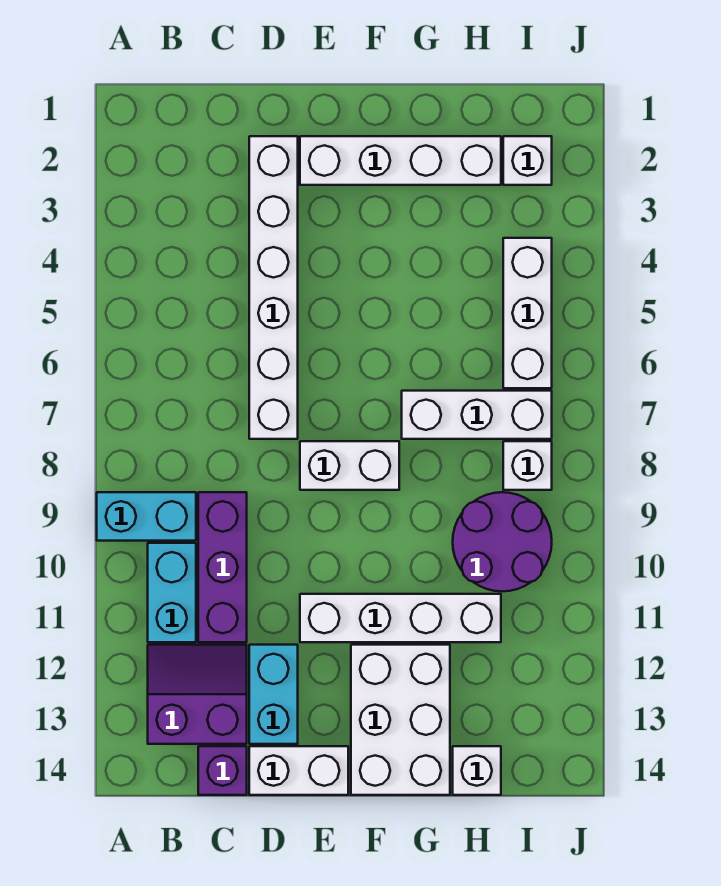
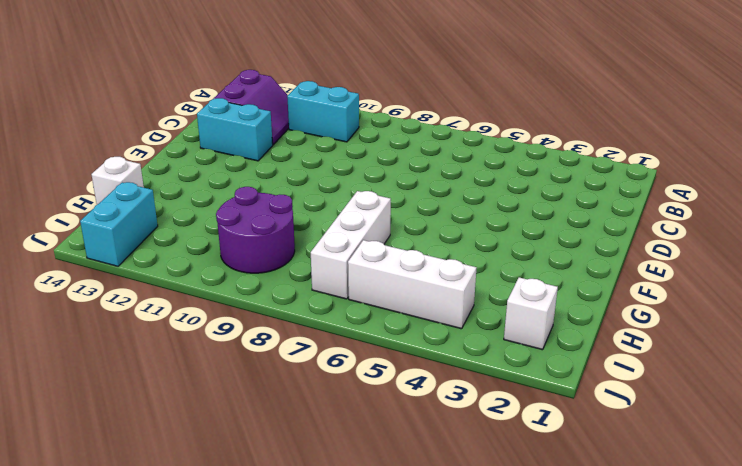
cyan 1x2 brick [80,182,158,266] -> cyan 1x2 brick moved to [97,492,196,541]
none -> purple 1x3 brick [198,492,247,642]
none -> purple 1x1 brick [198,746,247,795]
none -> white 1x6 brick [249,136,298,439]

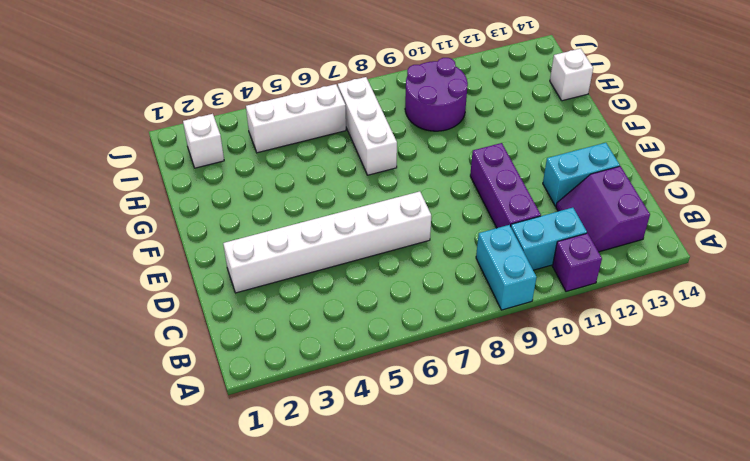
purple 1x1 brick [552,233,602,292] -> purple 1x1 brick moved to [198,746,247,795]
purple 1x3 brick [470,143,541,228] -> purple 1x3 brick turned to [198,492,247,642]
none -> white 1x2 brick [249,746,348,795]
none -> white 1x4 brick [300,136,501,185]
none -> white 1x2 brick [300,441,399,490]

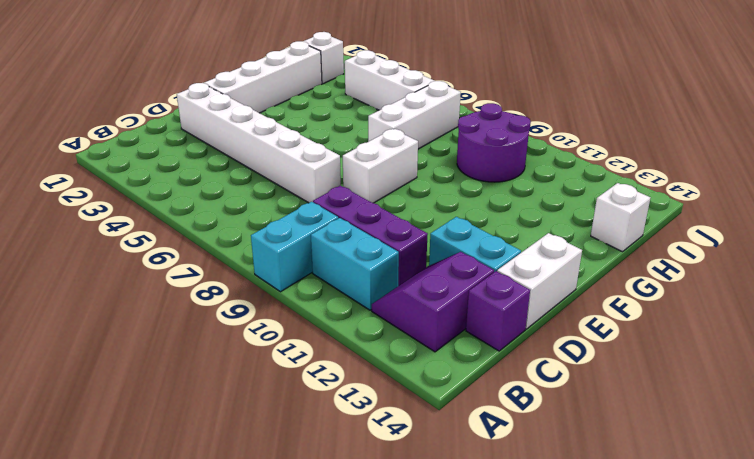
none -> white 1x4 brick [300,594,501,642]
none -> white 2x3 brick [351,645,450,795]
none -> white 1x1 brick [503,441,552,490]

